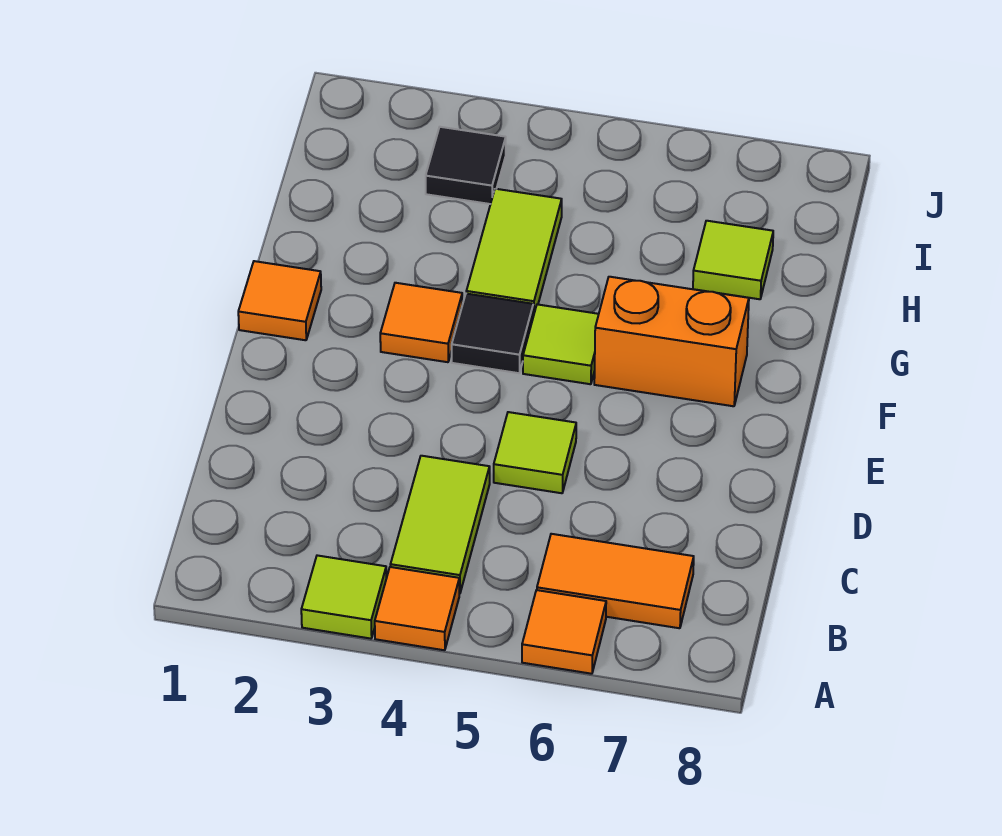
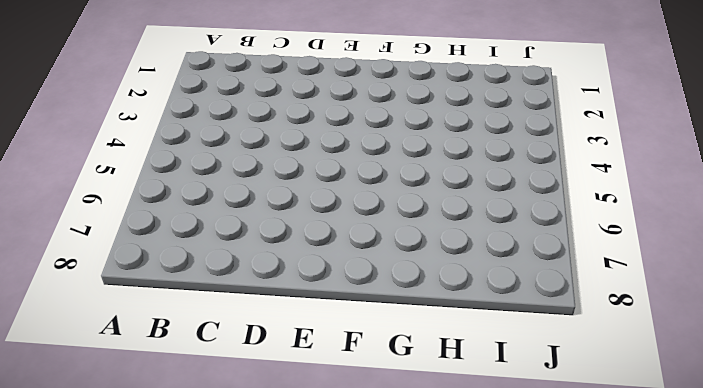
none -> lime 1x1 tile [301,555,386,639]
none -> orange 1x1 tile [375,567,459,650]
none -> orange 1x1 tile [522,590,606,674]

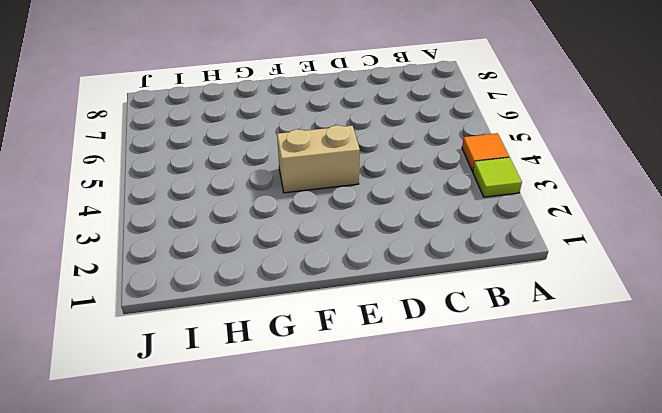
tan 1x2 brick [277,125,360,193] -> black 1x1 tile [452,294,533,373]
none -> orange 1x1 tile [522,590,606,674]
none -> lime 1x2 tile [390,456,490,593]
none -> orange 1x2 tile [537,534,694,628]

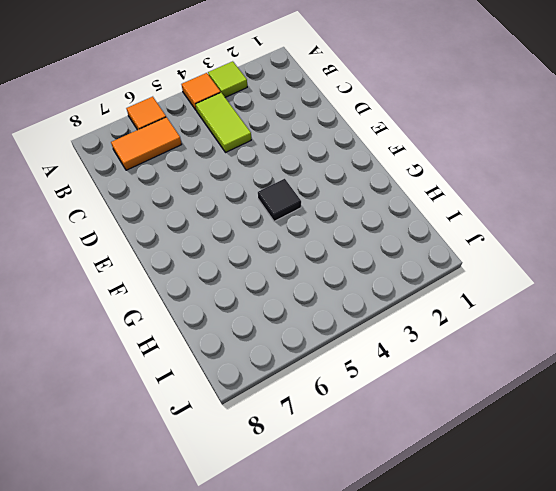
none -> lime 1x1 tile [494,412,576,493]
none -> orange 1x1 tile [238,261,321,340]
none -> orange 1x1 tile [380,283,462,362]

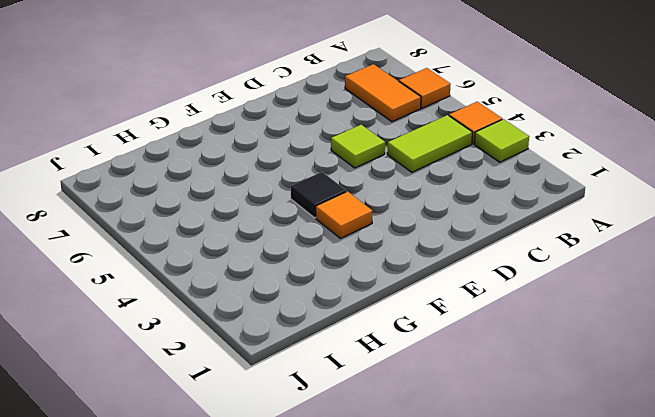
none -> orange 1x1 tile [238,261,321,340]
none -> lime 1x1 tile [523,304,599,384]
none -> orange 1x2 brick [594,277,749,406]

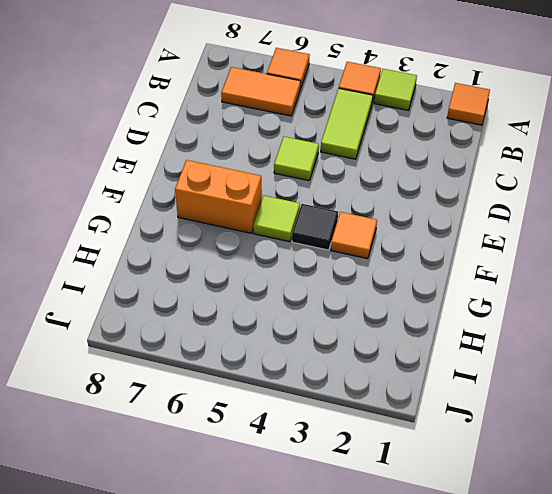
orange 1x1 tile [447,83,490,125] -> orange 1x1 tile moved to [238,261,321,340]
none -> lime 1x2 tile [466,189,562,316]
none -> lime 1x1 tile [693,221,773,299]
none -> black 1x1 tile [426,127,506,204]

